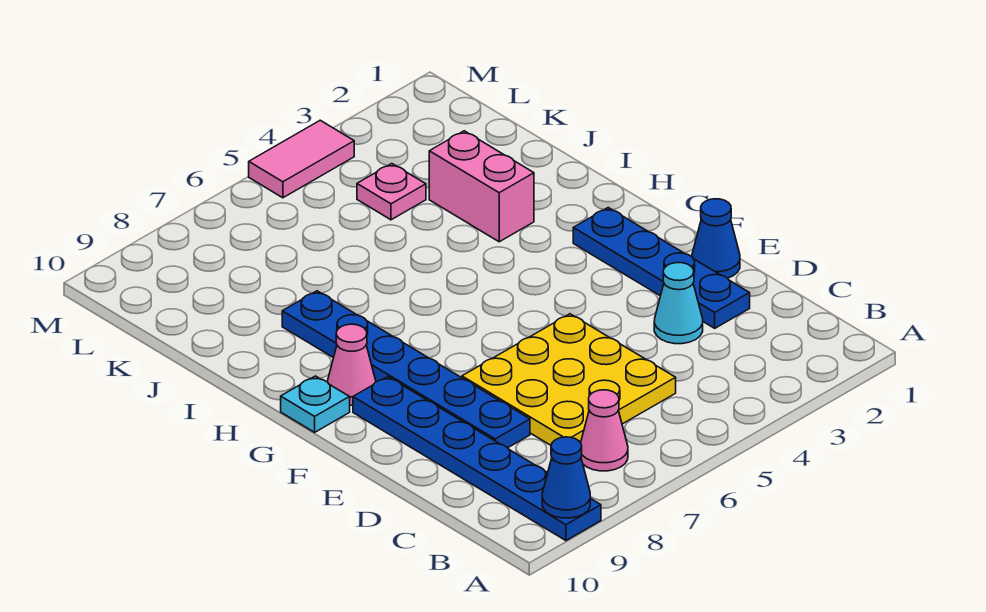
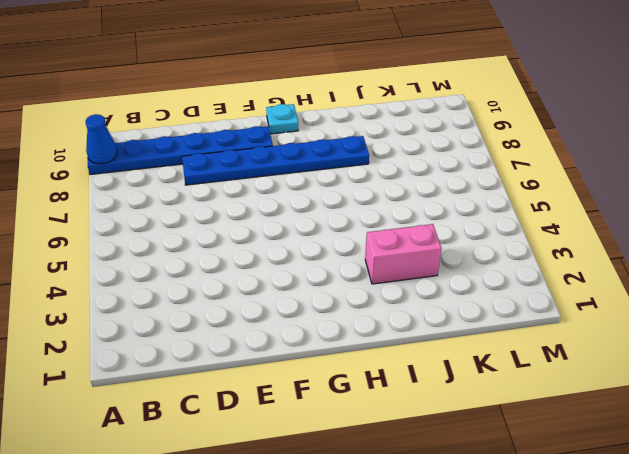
none -> pink 1x1 cone [581,390,628,471]
none -> yellow 3x3 plate [462,314,676,445]
none -> blue 1x4 plate [573,208,750,328]

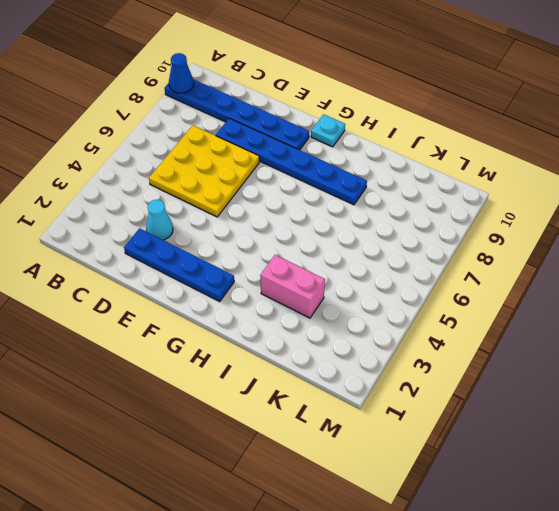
none -> pink 1x1 cone [581,390,628,471]
none -> blue 1x1 cone [692,199,740,278]
none -> pink 1x1 cone [328,324,376,405]

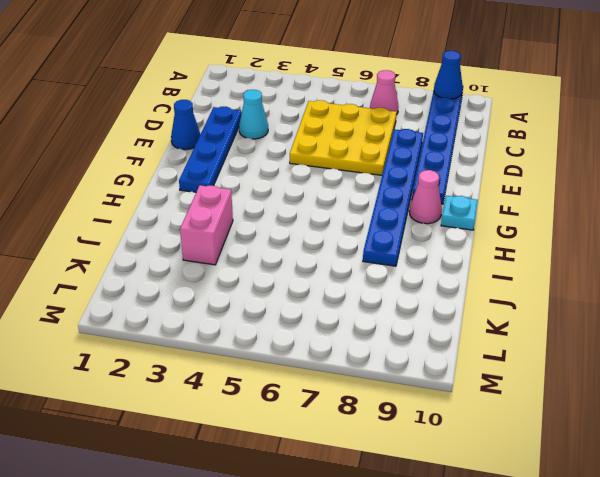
none -> pink 1x1 plate [357,164,426,220]
none -> pink 1x2 tile [249,120,354,198]

